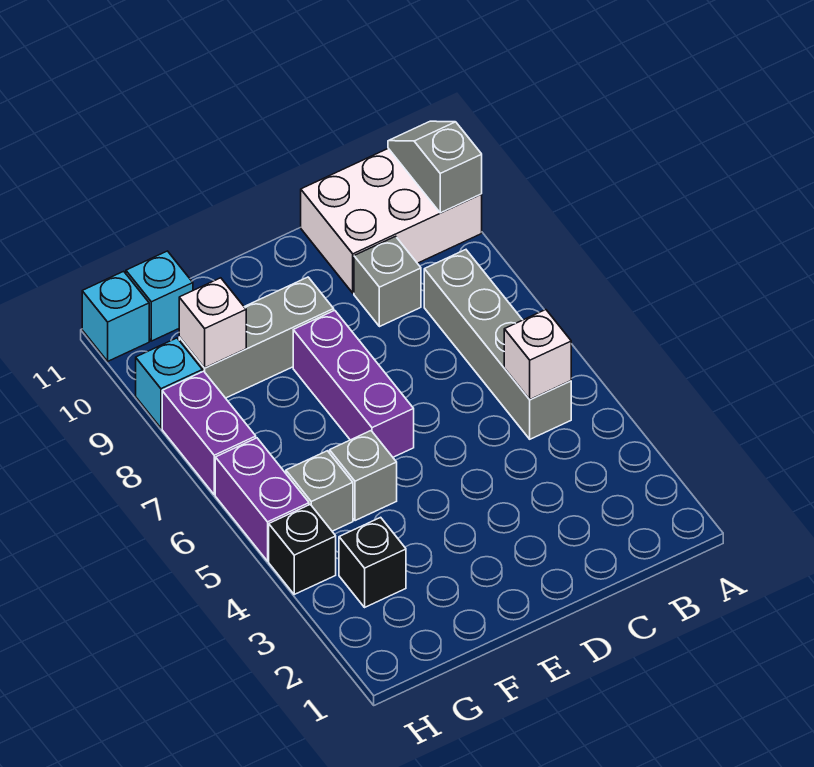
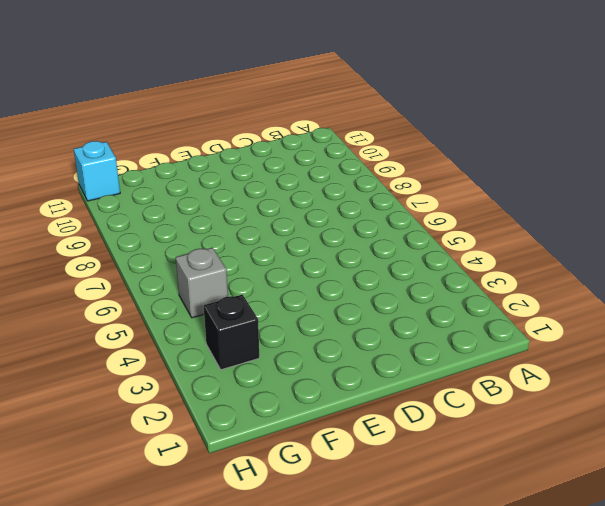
none -> white 2x3 brick [301,148,482,293]
none -> grey 1x4 brick [424,250,571,439]
none -> grey 1x1 brick [354,236,421,327]

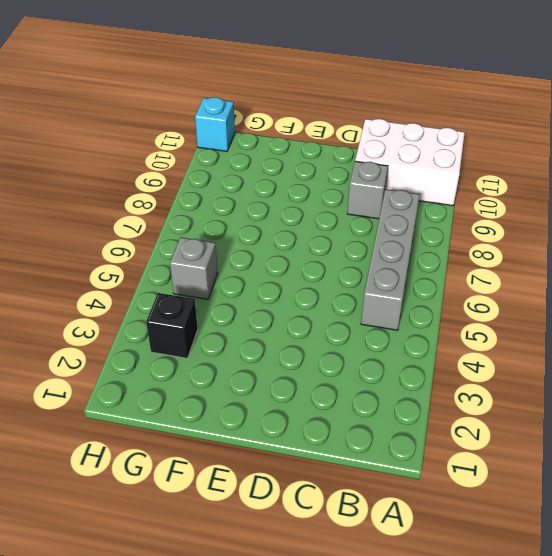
none -> purple 1x3 brick [293,310,414,457]
none -> grey 1x3 brick [179,277,334,398]
none -> grey 1x1 brick [330,431,397,521]

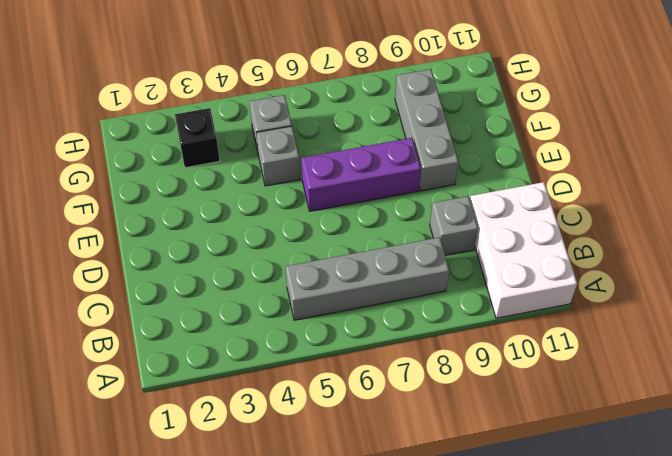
none -> cyan 1x1 brick [126,251,193,341]
none -> black 1x1 brick [269,504,336,594]
none -> purple 1x2 brick [215,438,309,561]

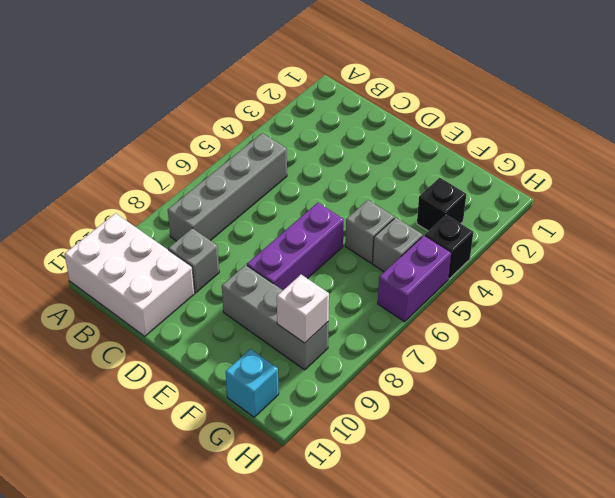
none -> purple 1x2 brick [162,371,256,495]
none -> cyan 1x1 brick [136,338,203,428]
none -> cyan 1x1 brick [82,271,149,361]

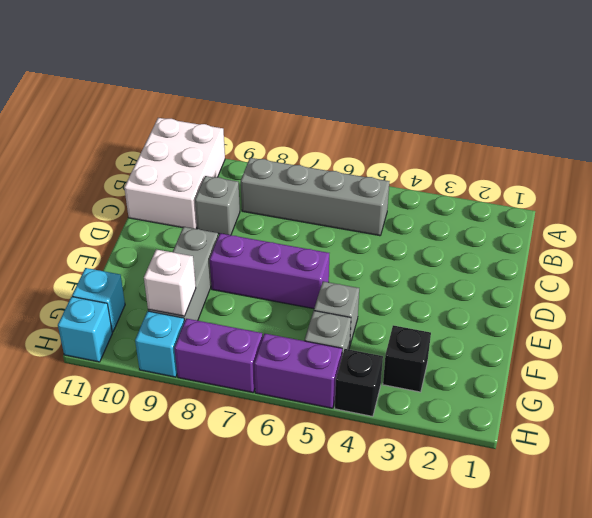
none -> grey 1x2 slope [388,121,482,213]
none -> white 1x1 brick [504,310,571,399]

